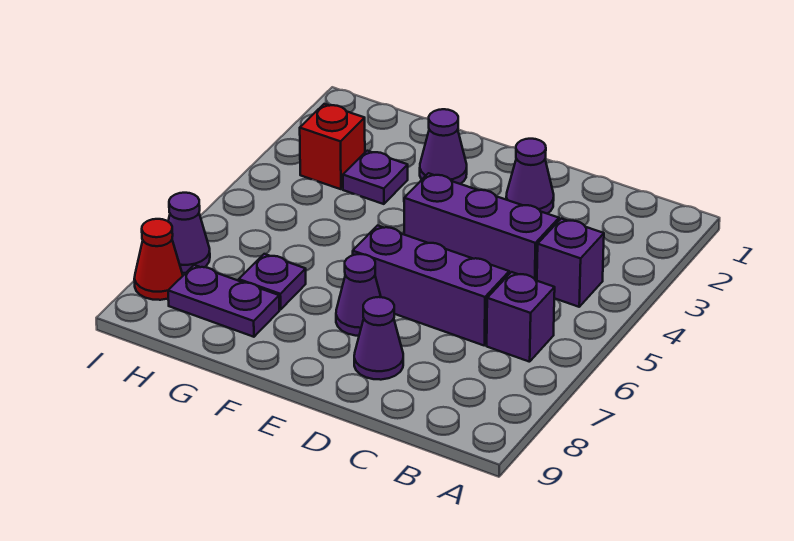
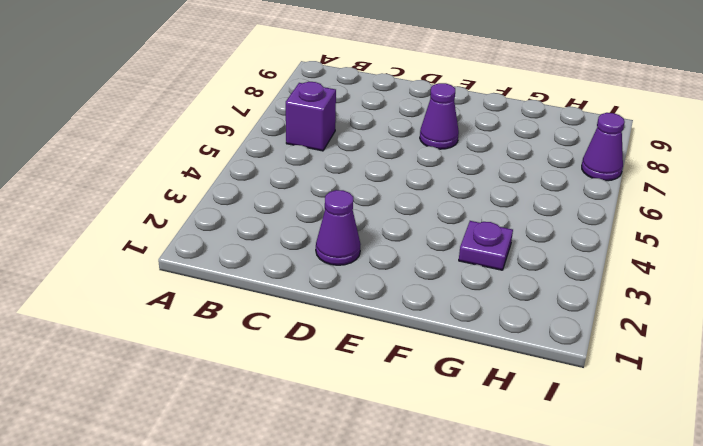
none -> purple 1x1 brick [537,219,604,307]
none -> purple 1x3 brick [404,173,559,281]
none -> purple 1x3 brick [353,225,509,346]

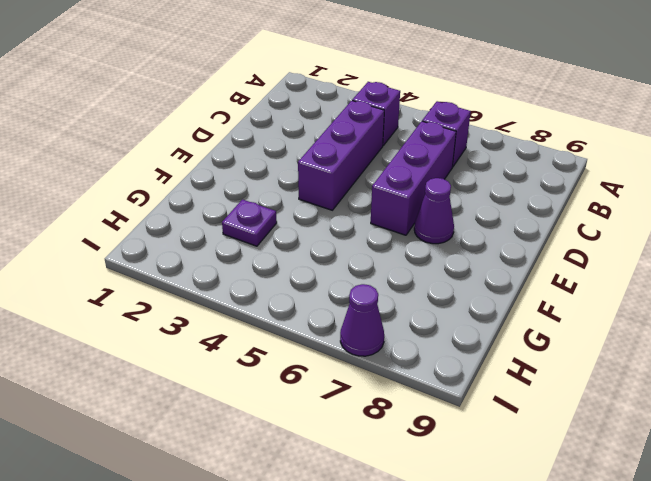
none -> purple 1x1 cone [506,139,554,214]
none -> purple 1x1 cone [354,297,403,380]
none -> purple 1x1 cone [420,109,467,184]

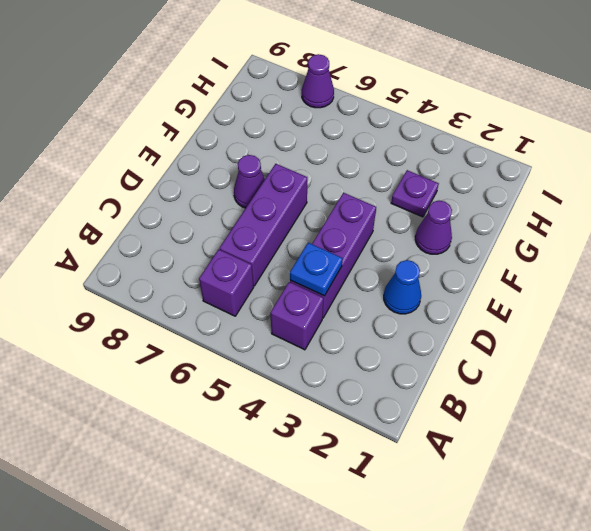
blue 1x1 plate [290,243,343,296] -> none
blue 1x1 cone [384,260,421,314] -> purple 1x1 cone [506,139,554,214]
none -> purple 1x1 cone [354,297,403,380]
none -> purple 1x1 plate [239,254,306,310]
none -> purple 1x2 plate [168,265,279,337]

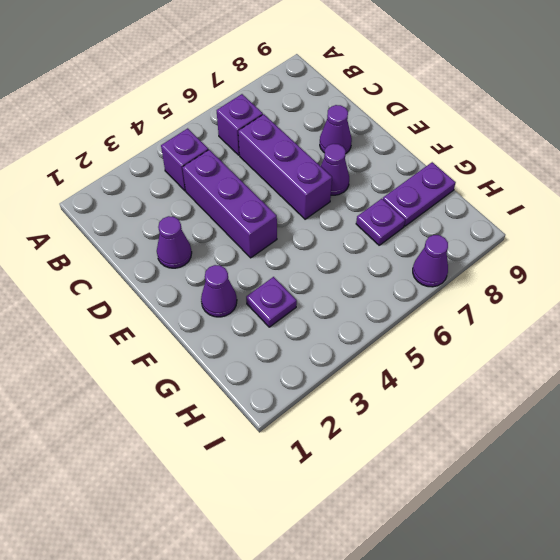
purple 1x2 plate [383,162,456,226] -> purple 1x2 plate turned to [168,265,279,337]
none -> red 1x1 brick [300,104,365,189]
none -> red 1x1 cone [134,219,183,300]

